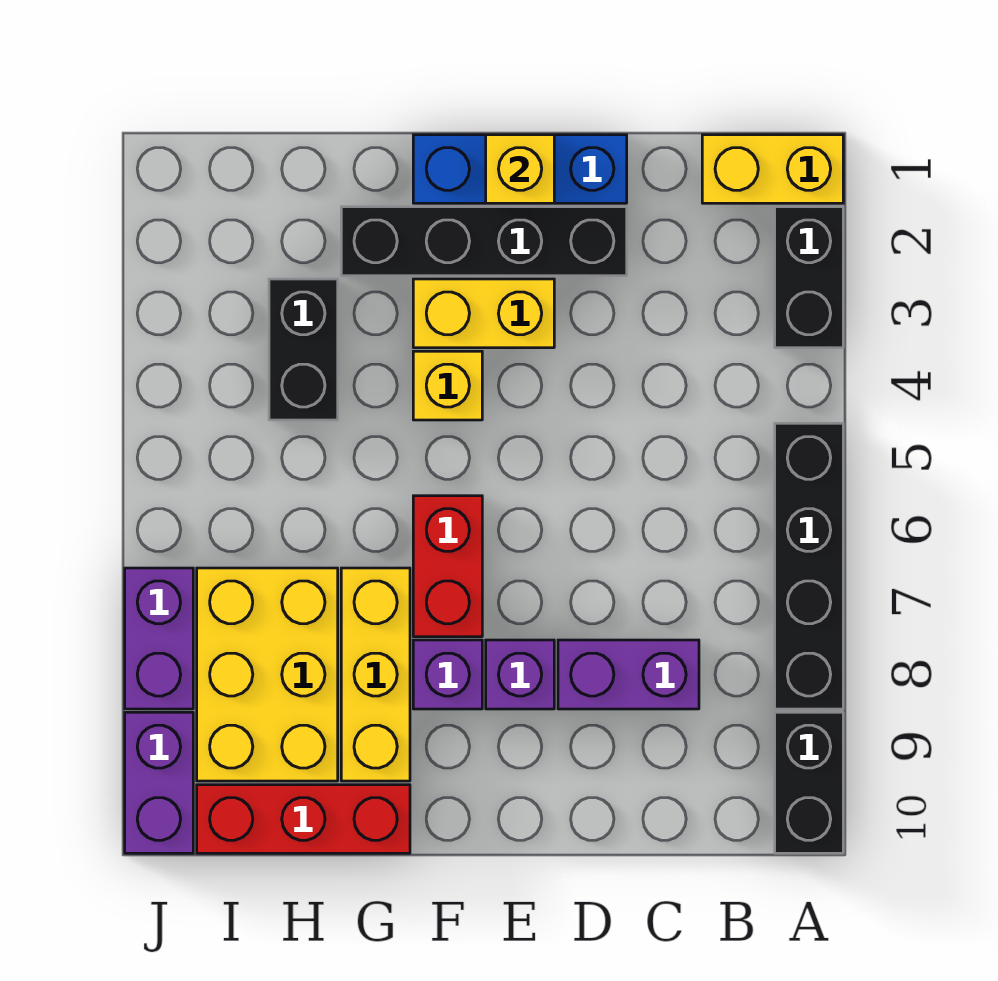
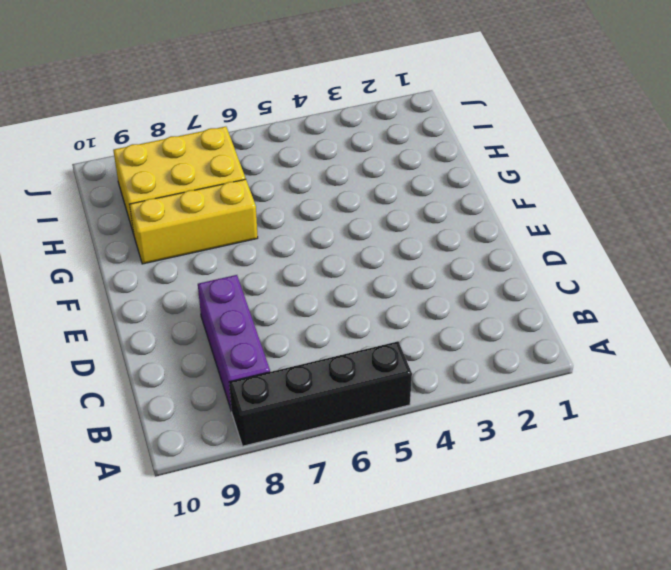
purple 1x3 brick [198,275,270,411] -> purple 1x2 brick [558,640,699,709]
none -> yellow 1x2 brick [702,135,843,203]
none -> black 1x2 brick [775,207,843,348]
none -> black 1x2 brick [775,712,843,853]

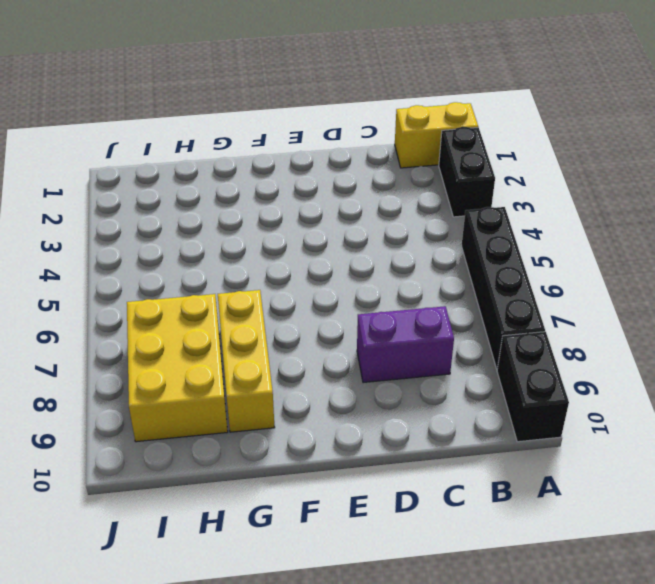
none -> blue 1x3 brick [413,135,627,203]
none -> black 1x4 brick [341,207,627,276]
none -> yellow 1x2 brick [413,279,554,348]

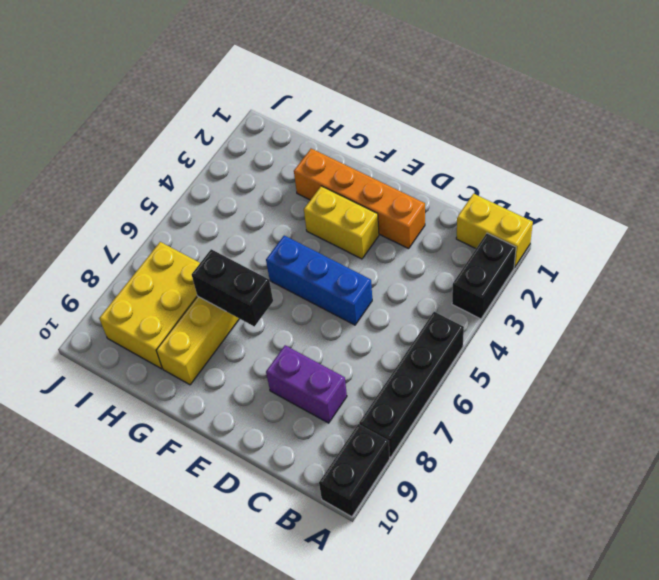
orange 1x4 brick [294,149,425,249] -> black 1x4 brick [341,207,627,276]
blue 1x3 brick [266,236,372,325] -> blue 1x3 brick moved to [413,135,627,203]
black 1x2 brick [192,249,273,326] -> black 1x2 brick turned to [269,279,338,420]
none -> purple 1x1 brick [486,640,554,709]
none -> yellow 1x1 brick [413,351,482,420]
none -> red 1x2 brick [413,496,482,637]

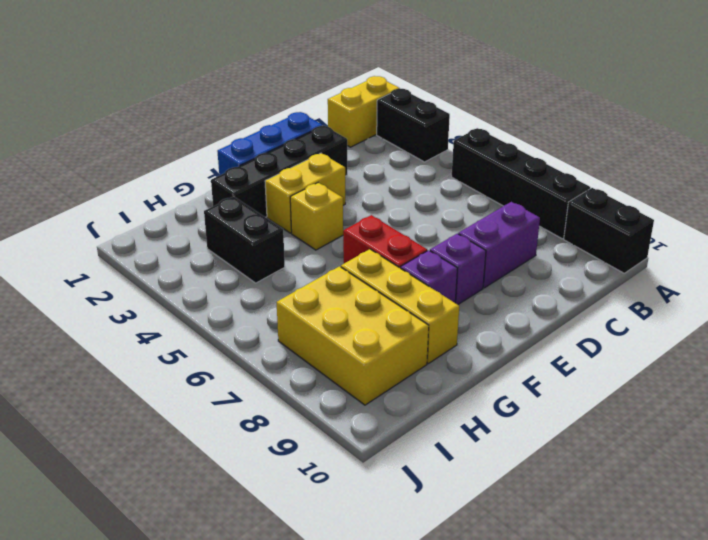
none -> red 1x3 brick [197,785,410,853]
none -> purple 1x2 brick [125,568,193,709]
none -> purple 1x2 brick [125,712,193,853]

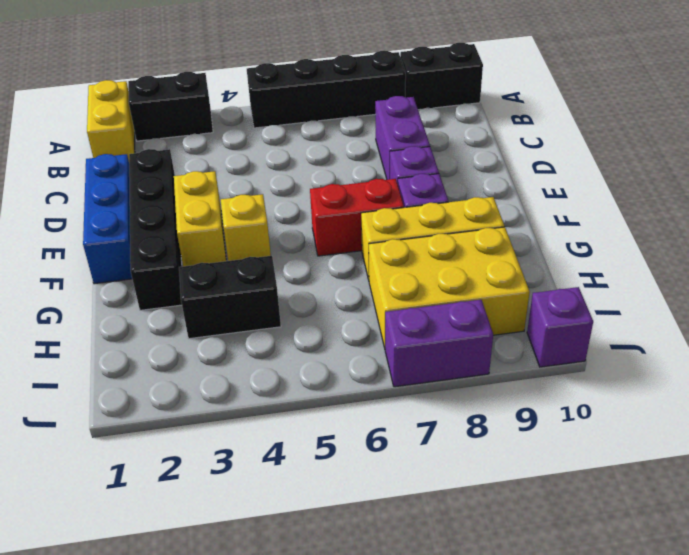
purple 1x1 brick [527,287,593,367] -> purple 1x2 brick [125,712,193,853]
none -> red 1x3 brick [197,785,410,853]
none -> yellow 1x1 brick [486,135,554,203]

